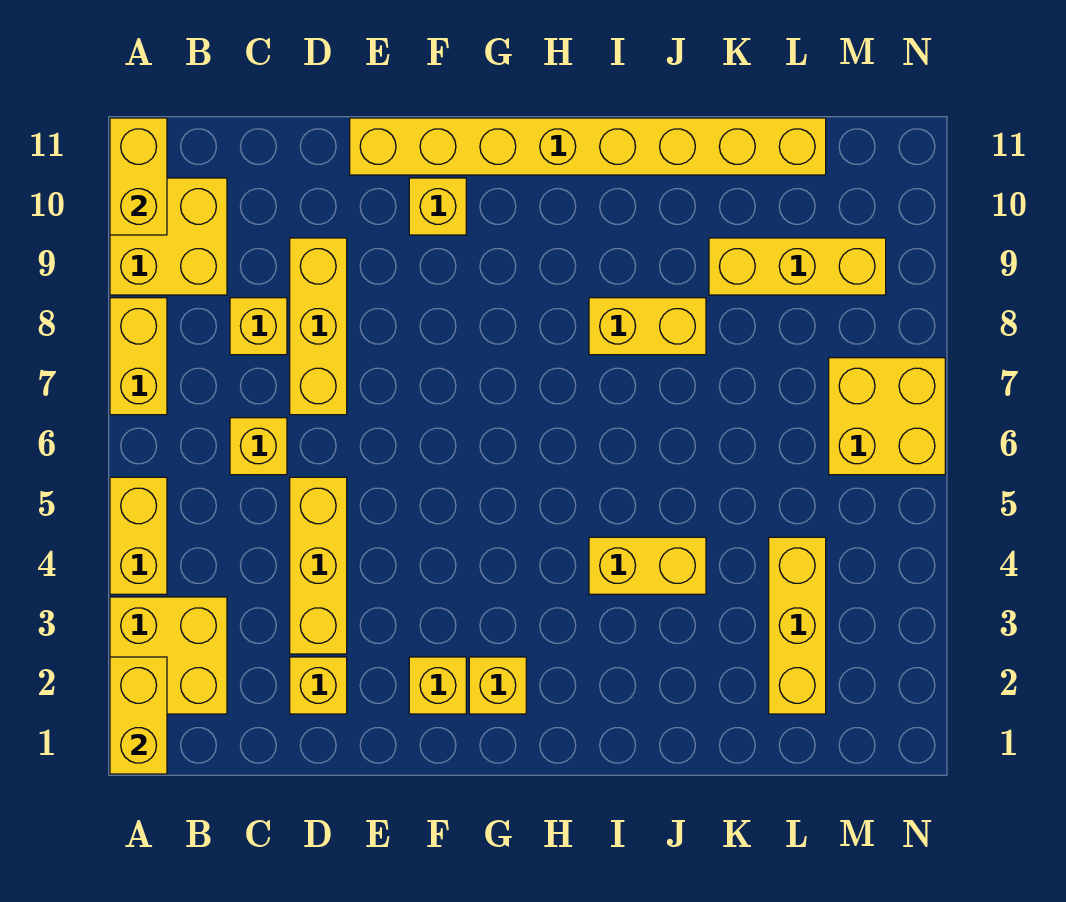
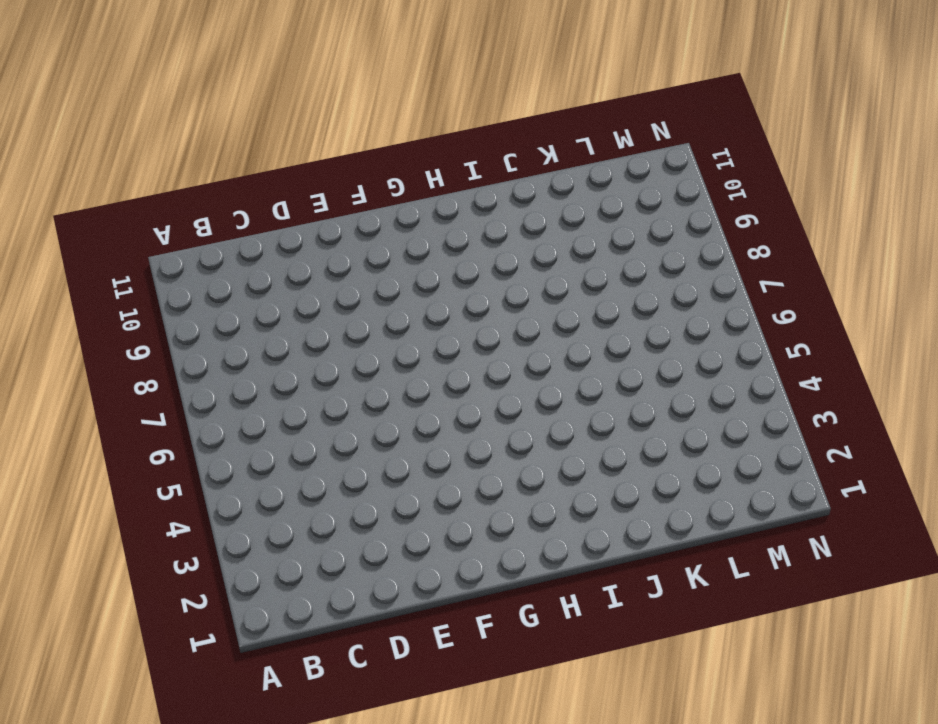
none -> yellow 2x2 brick [110,597,227,714]
none -> yellow 1x2 brick [110,477,167,594]
none -> yellow 1x2 brick [110,298,167,415]

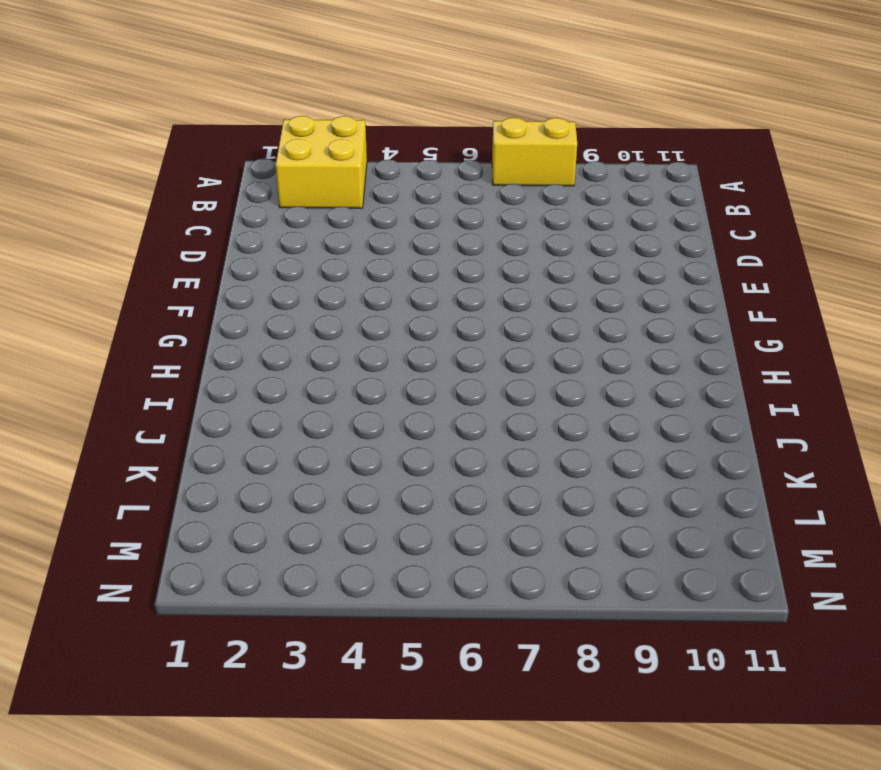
none -> yellow 1x2 brick [110,477,167,594]
none -> yellow 2x2 brick [110,178,227,295]
none -> yellow 1x1 brick [230,418,287,475]

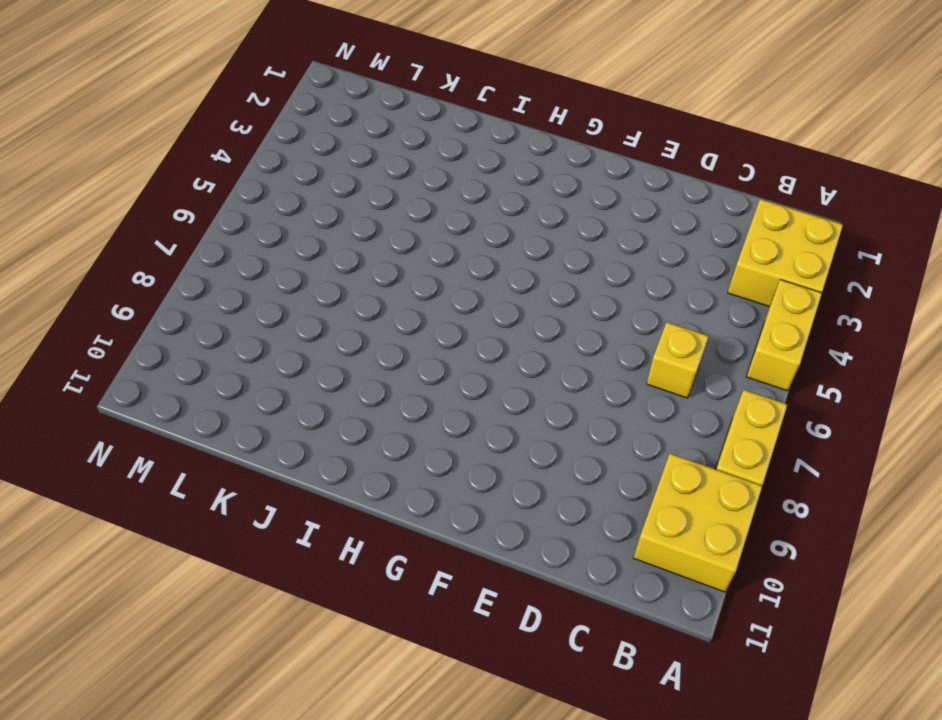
none -> yellow 1x1 brick [230,298,287,355]
none -> yellow 1x1 brick [290,657,347,714]
none -> yellow 1x3 brick [290,477,347,654]

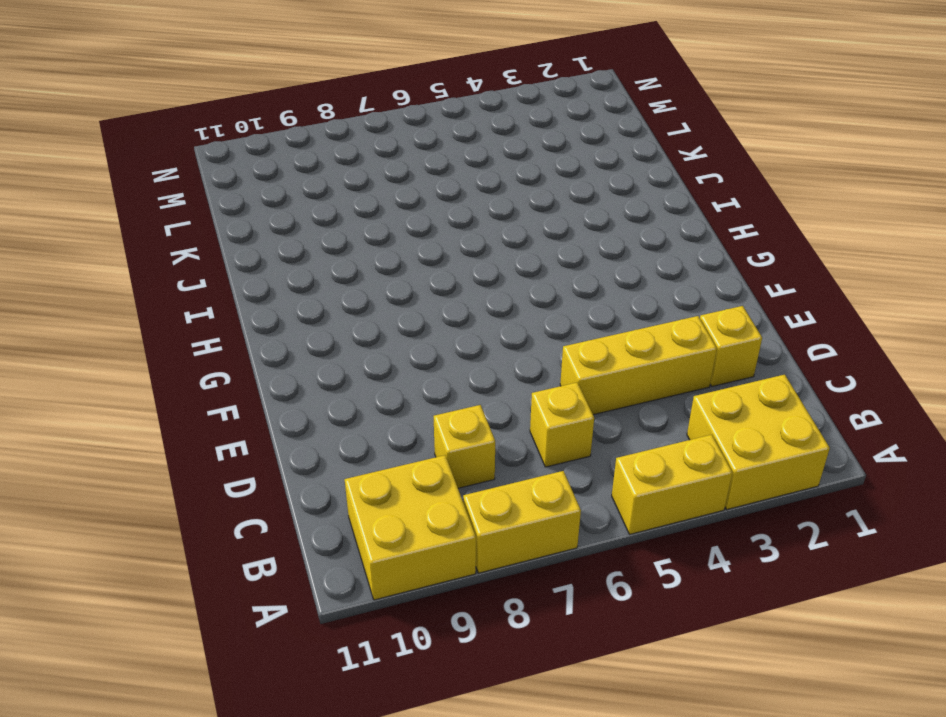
none -> yellow 1x3 brick [290,238,347,415]
none -> yellow 1x8 brick [350,118,826,175]
none -> yellow 1x1 brick [409,657,466,714]

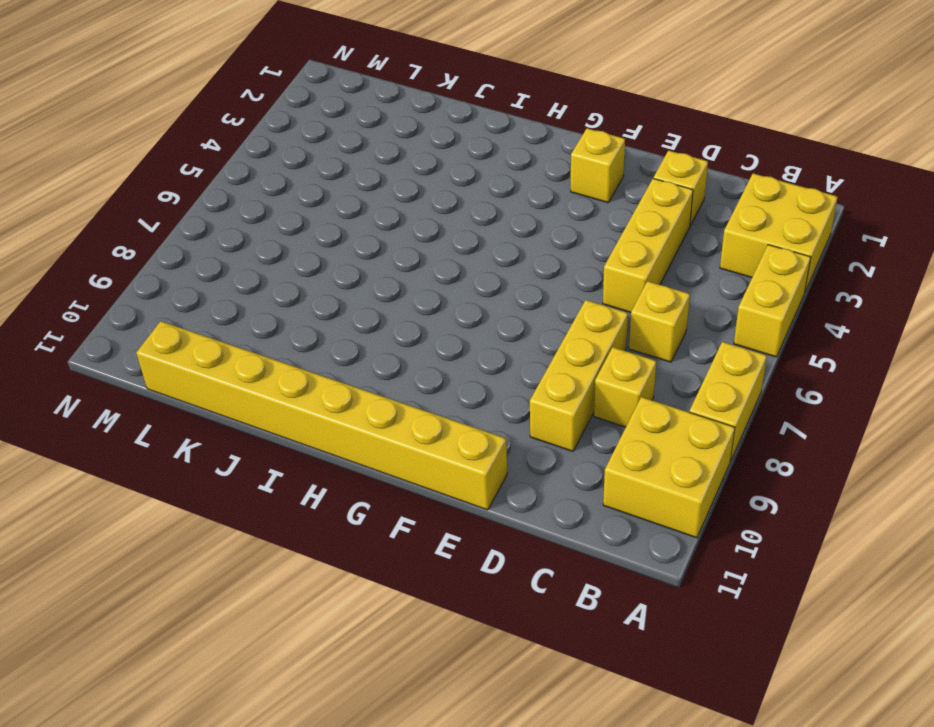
none -> yellow 1x1 brick [409,178,466,235]
none -> yellow 1x1 brick [469,657,526,714]
none -> yellow 1x2 brick [589,537,706,594]

